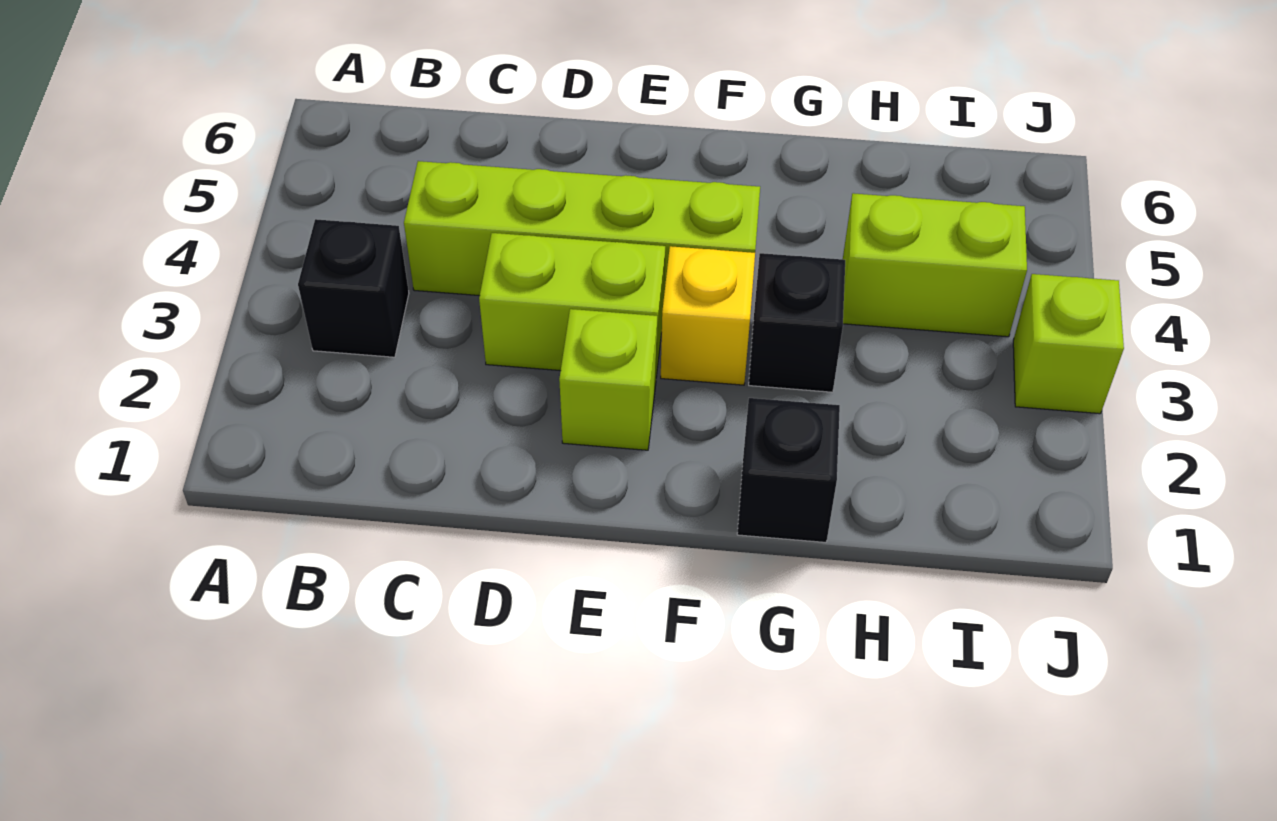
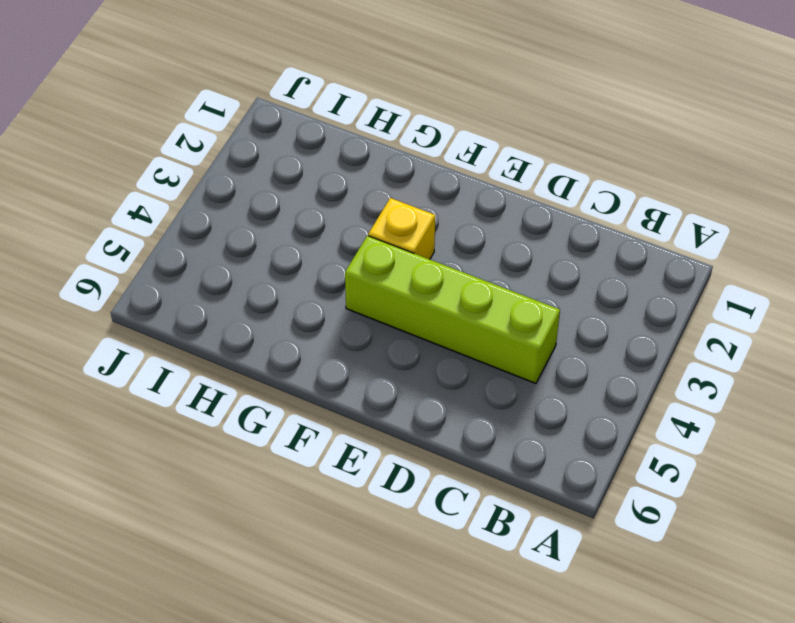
none -> black 1x1 brick [298,219,409,357]
none -> lime 1x2 brick [479,233,665,377]

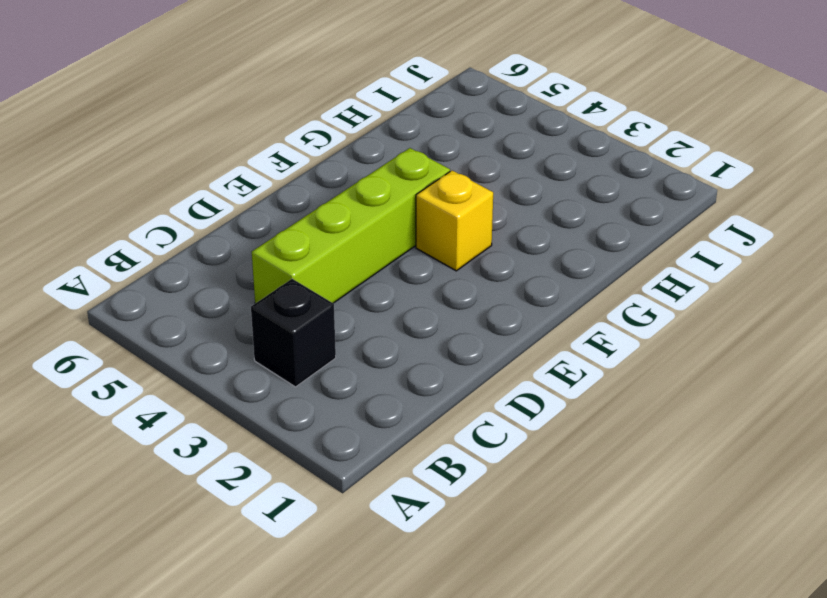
none -> lime 1x2 brick [479,233,665,377]
none -> lime 1x1 brick [559,309,657,450]

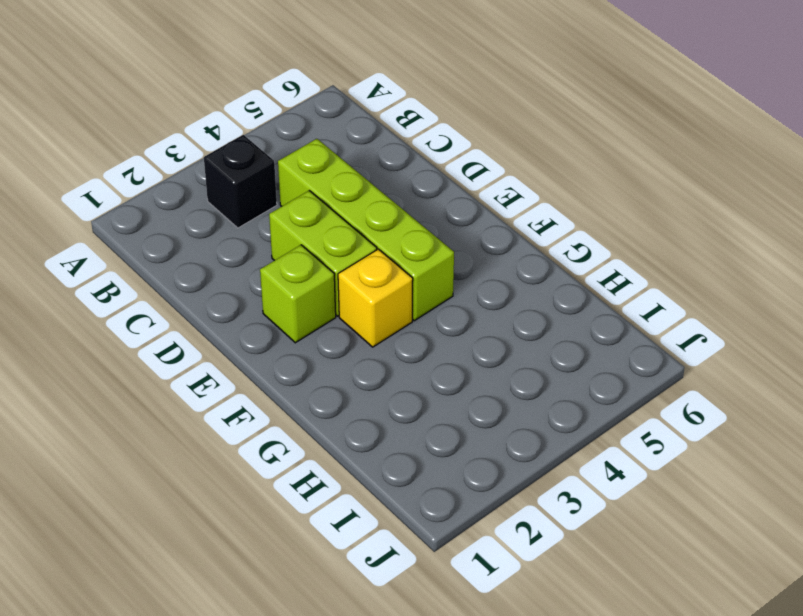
none -> black 1x1 brick [737,398,840,542]
none -> black 1x1 brick [749,253,845,392]

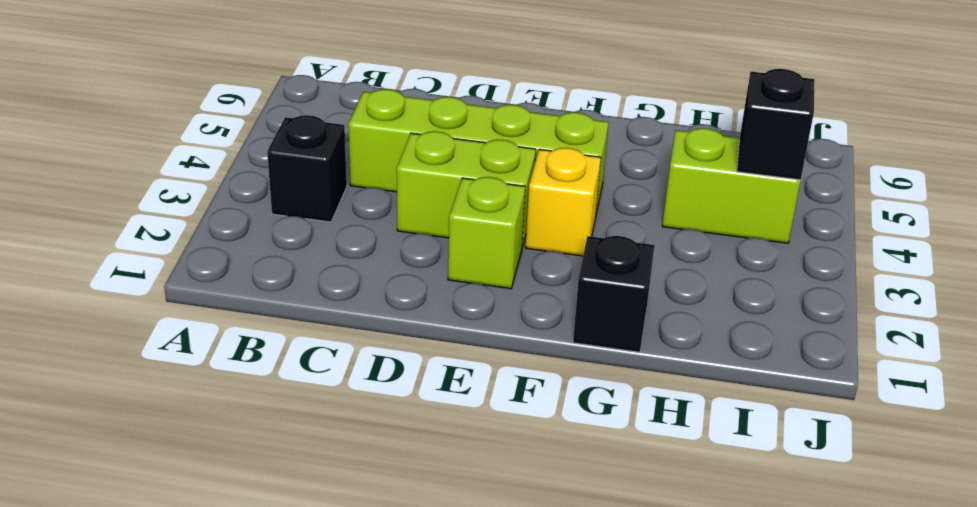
black 1x1 brick [737,69,814,180] -> black 1x1 brick moved to [749,253,845,392]
none -> lime 1x1 brick [1013,274,1124,414]

